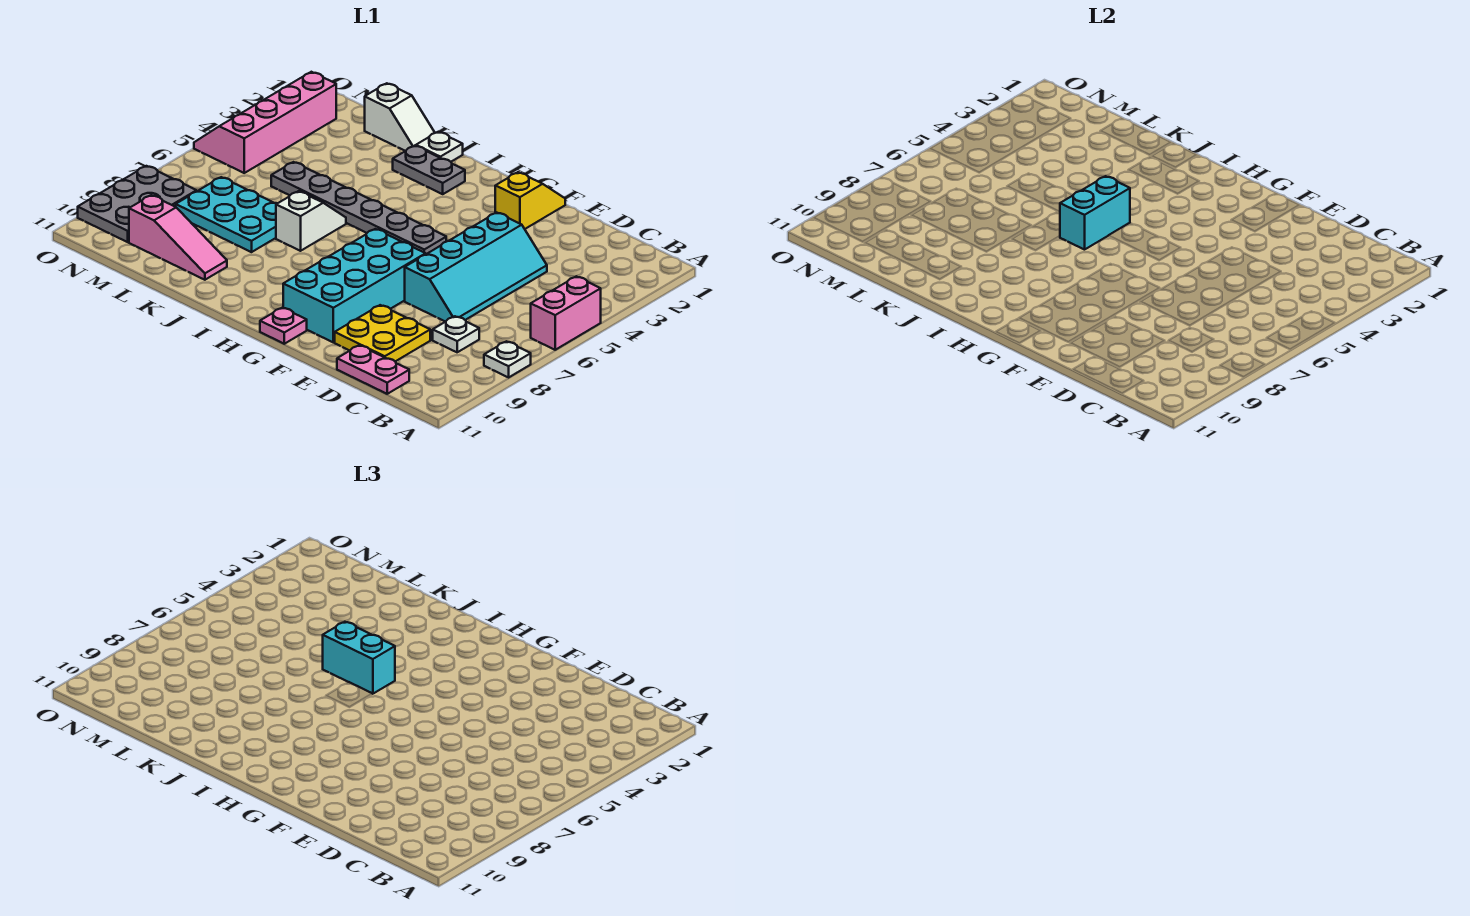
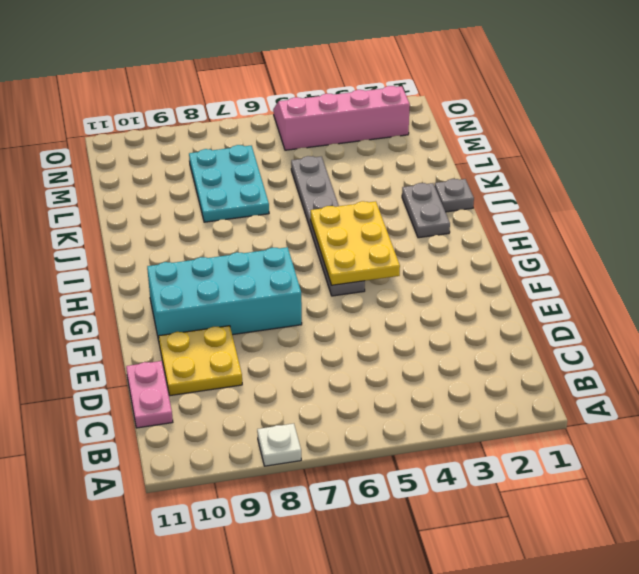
yellow 2x3 plate [311,201,400,285] -> cyan 1x2 brick [1060,176,1130,250]
grey 1x1 plate [435,179,474,212] -> white 1x1 plate [416,132,463,162]
none -> pink 1x2 brick [531,276,601,350]
none -> white 1x1 plate [433,316,479,352]
none -> cyan 2x4 slope [405,213,547,322]

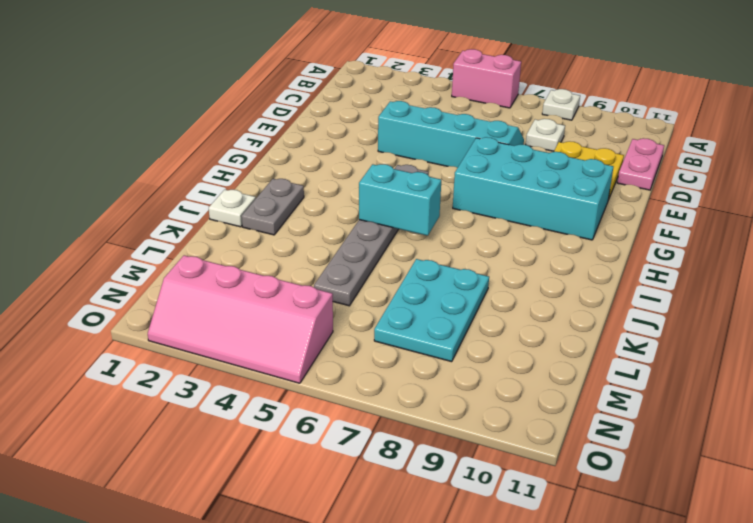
none -> yellow 1x2 slope [495,172,565,229]
none -> pink 1x1 plate [260,308,307,344]
none -> white 1x2 slope [276,191,346,251]

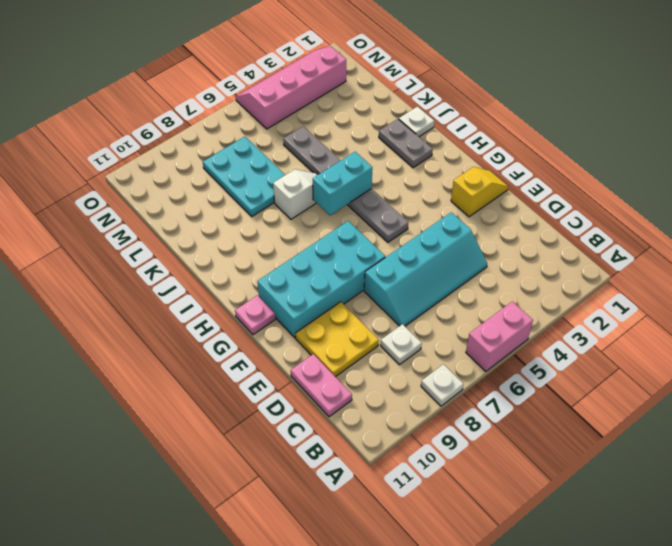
none -> white 1x2 slope [365,83,435,151]
none -> pink 1x3 slope [129,195,227,280]
none -> grey 2x3 plate [78,166,197,242]

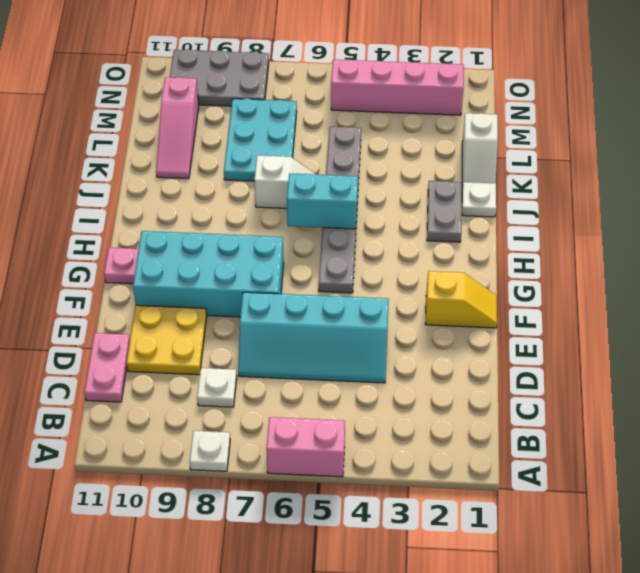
none -> cyan 1x2 brick [323,622,395,694]

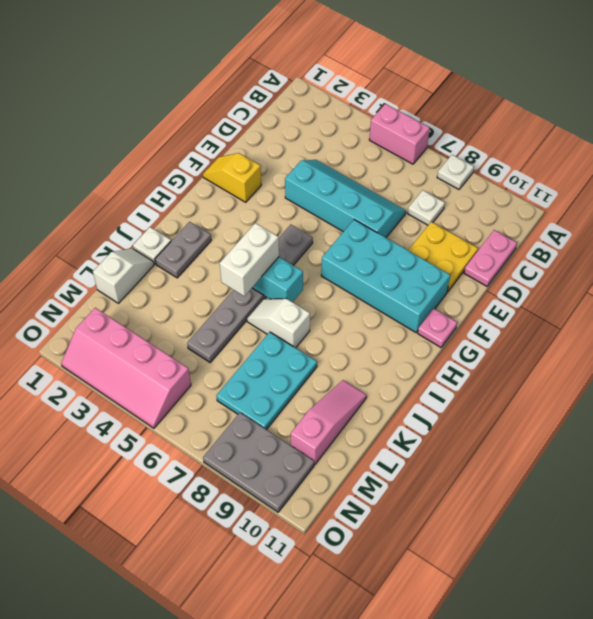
white 1x2 brick [220,223,279,296] -> cyan 1x2 brick [323,622,395,694]

